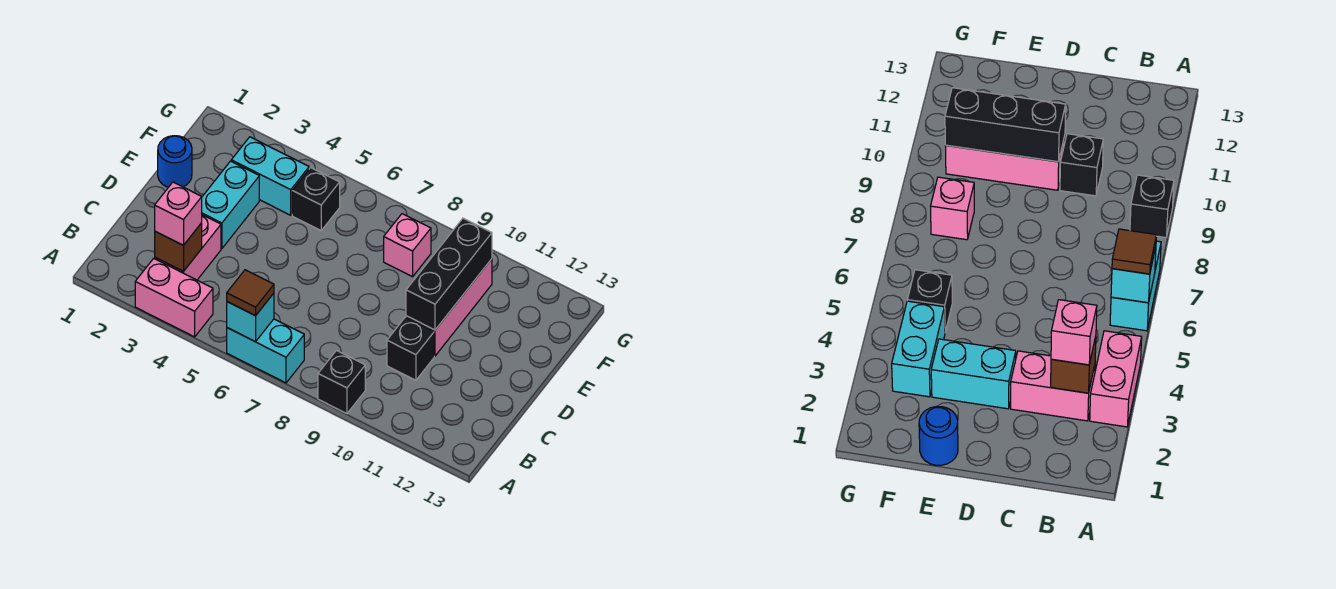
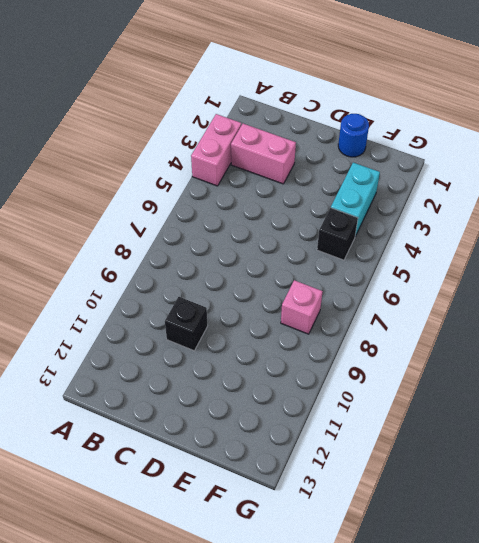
none -> cyan 1x2 brick [227,319,304,383]
none -> black 1x1 brick [318,351,365,414]
none -> cyan 1x2 brick [202,161,259,249]

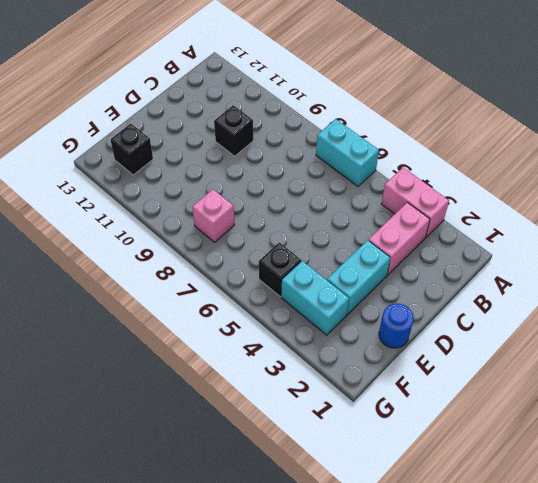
black 1x1 brick [110,124,153,175] -> black 1x1 brick moved to [318,351,365,414]
none -> pink 1x3 brick [406,259,492,356]
none -> cyan 1x1 brick [227,293,274,342]
none -> brown 1x1 brick [155,223,202,271]

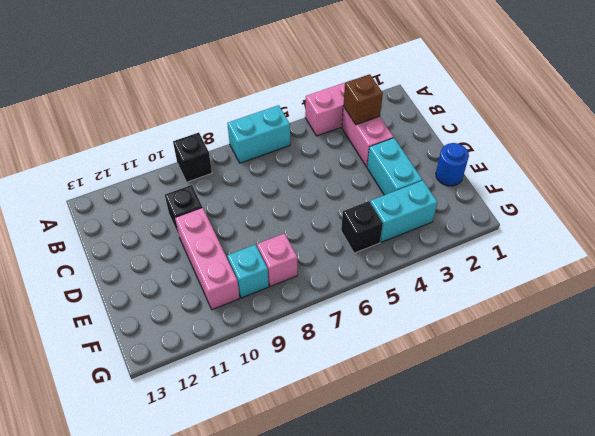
cyan 1x1 brick [227,245,269,298] -> cyan 1x1 brick moved to [227,293,274,342]
none -> black 1x3 brick [406,218,492,330]
none -> brown 1x1 tile [227,270,274,316]
none -> pink 1x1 brick [155,182,202,245]

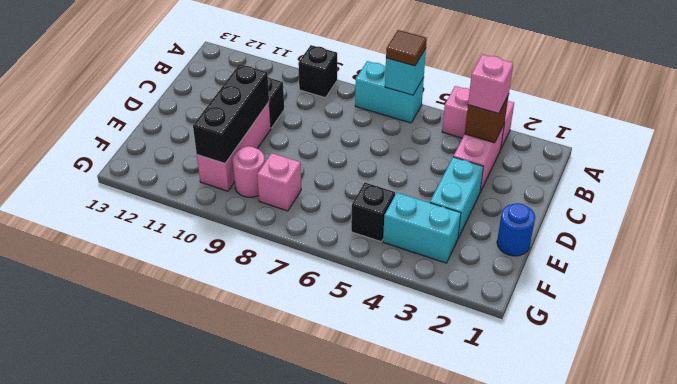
pink 1x1 round brick [232,146,265,197] -> none

